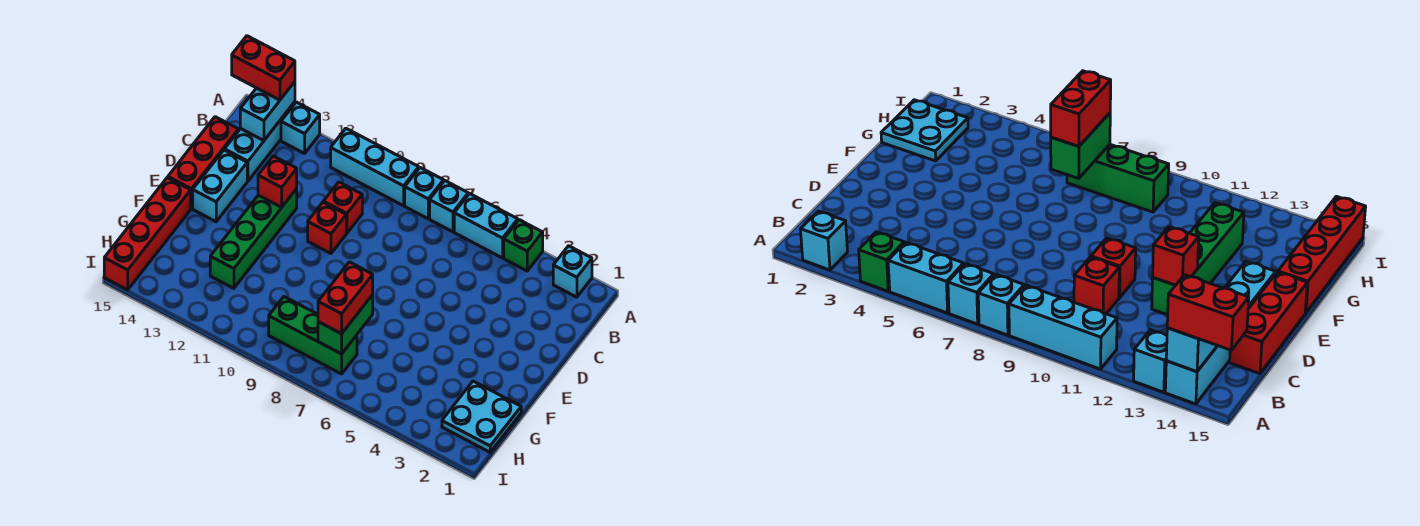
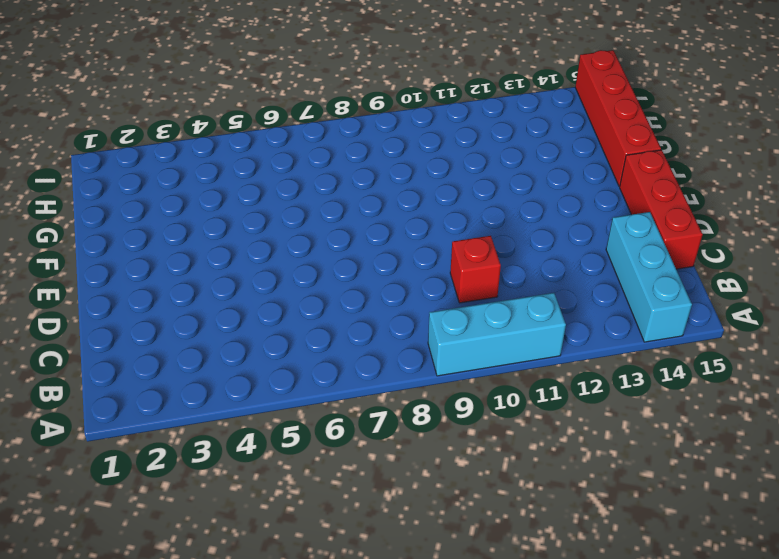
none -> cyan 1x1 brick [553,246,592,297]
none -> green 1x1 brick [504,220,543,271]
none -> cyan 1x2 brick [454,194,518,258]

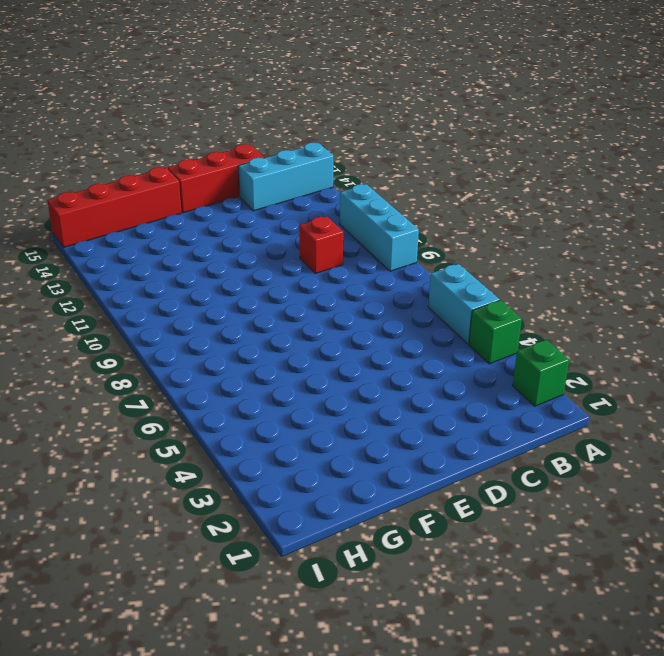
green 1x1 brick [513,340,569,406] -> cyan 1x1 brick [553,246,592,297]
none -> cyan 1x1 brick [430,181,468,232]
none -> cyan 1x1 brick [405,168,444,219]
none -> cyan 1x1 brick [281,102,320,153]

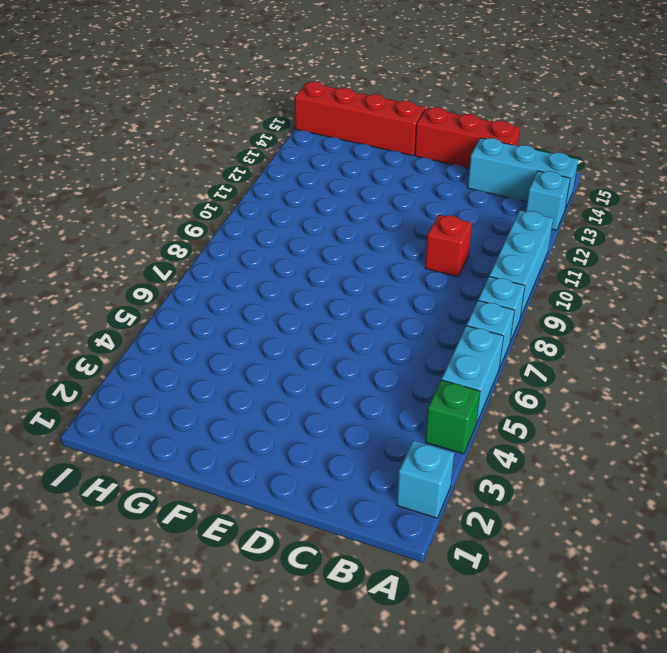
none -> red 1x1 brick [308,202,346,253]
none -> green 1x4 brick [210,189,297,288]
none -> cyan 1x2 brick [193,150,247,222]

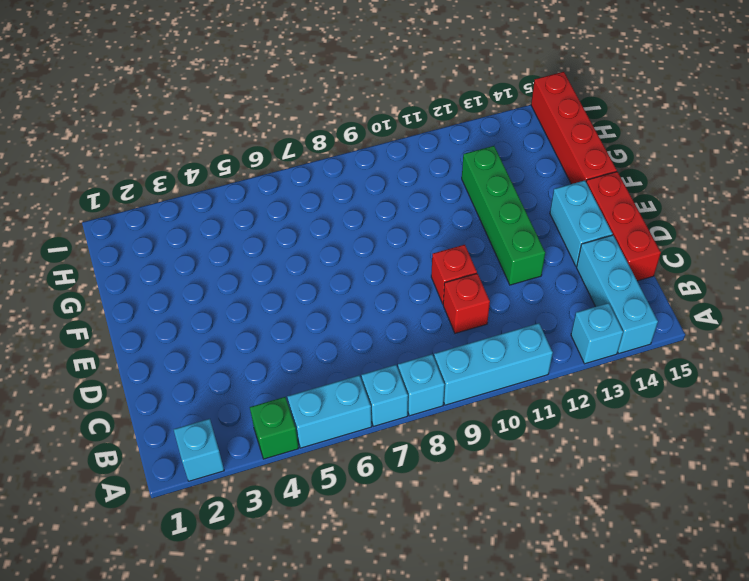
none -> cyan 2x2 plate [442,381,521,452]
none -> green 1x3 brick [269,297,357,374]
none -> cyan 1x2 brick [240,82,295,141]

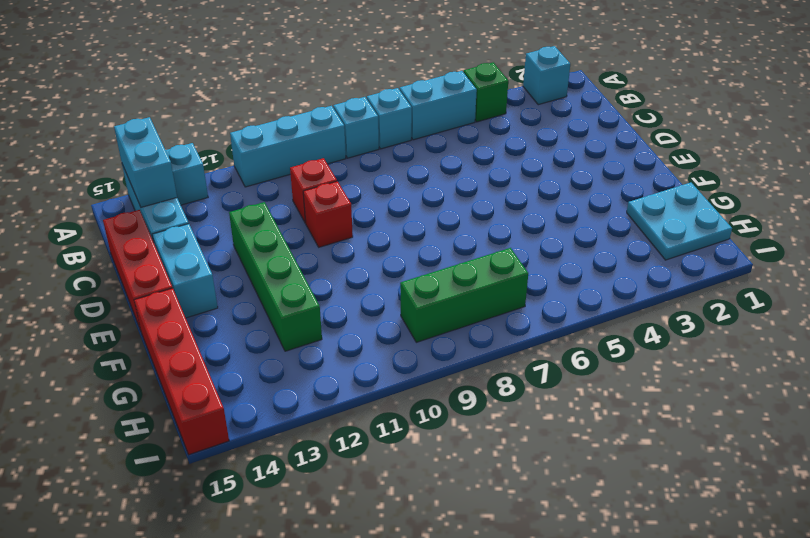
none -> red 1x1 brick [258,156,297,207]
none -> green 1x2 brick [318,295,373,354]
none -> red 1x2 brick [232,36,295,100]

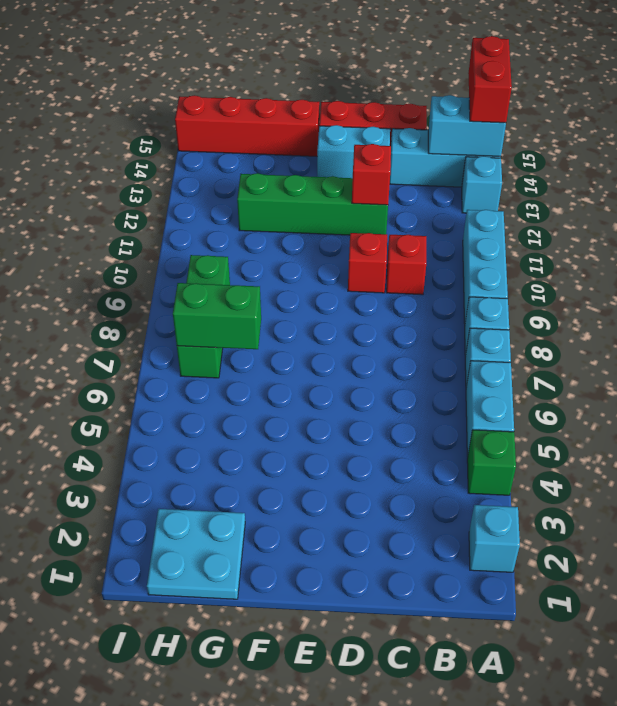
none -> red 1x2 brick [318,262,373,334]

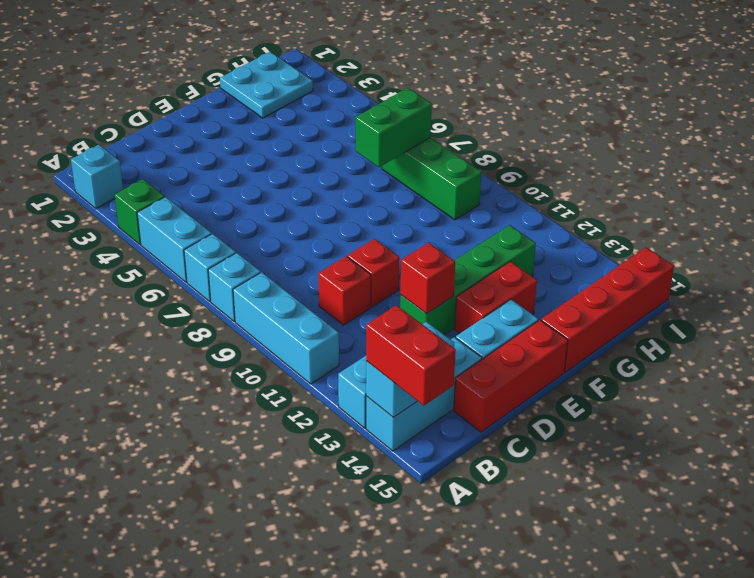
red 1x2 brick [455,261,537,334] -> red 1x2 brick moved to [318,262,373,334]

